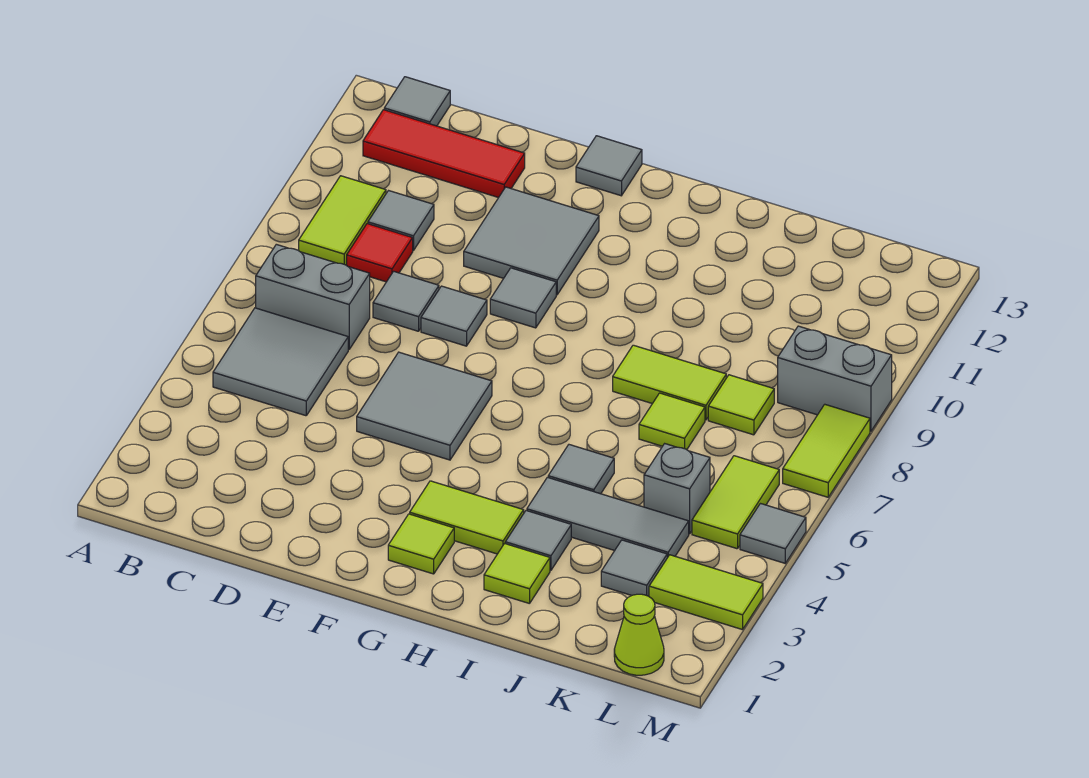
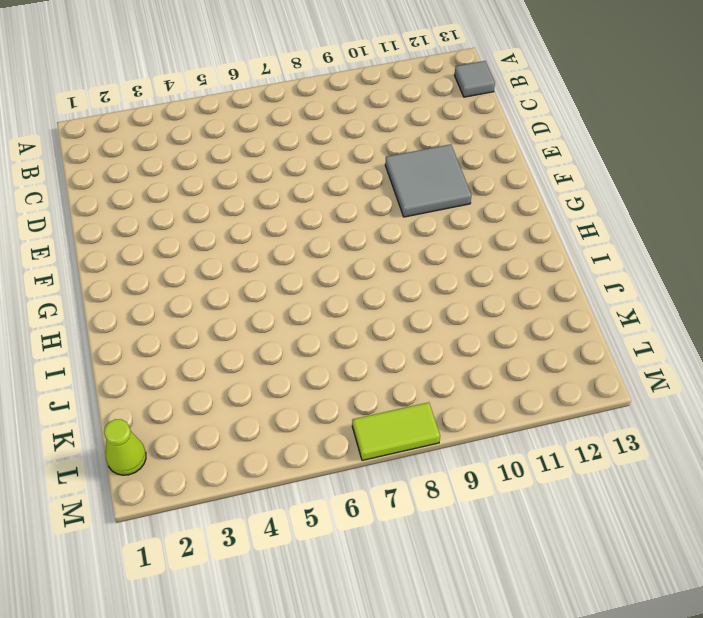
none -> grey 2x2 tile [213,308,348,416]
none -> grey 1x2 brick [256,244,370,350]
none -> lime 1x2 tile [299,176,386,265]
none -> red 1x3 tile [363,110,525,198]

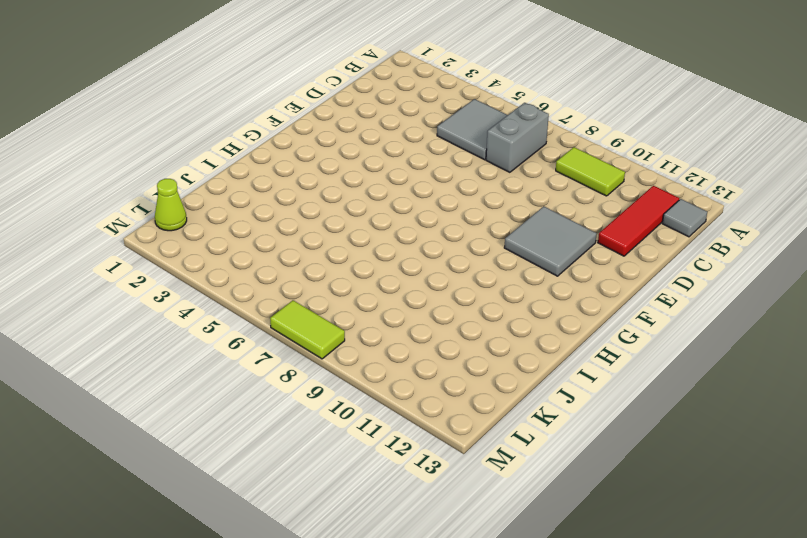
none -> red 1x1 tile [347,224,413,282]
none -> grey 1x1 tile [368,191,434,251]
none -> grey 1x1 tile [373,271,439,331]
none -> grey 2x2 tile [357,352,492,460]

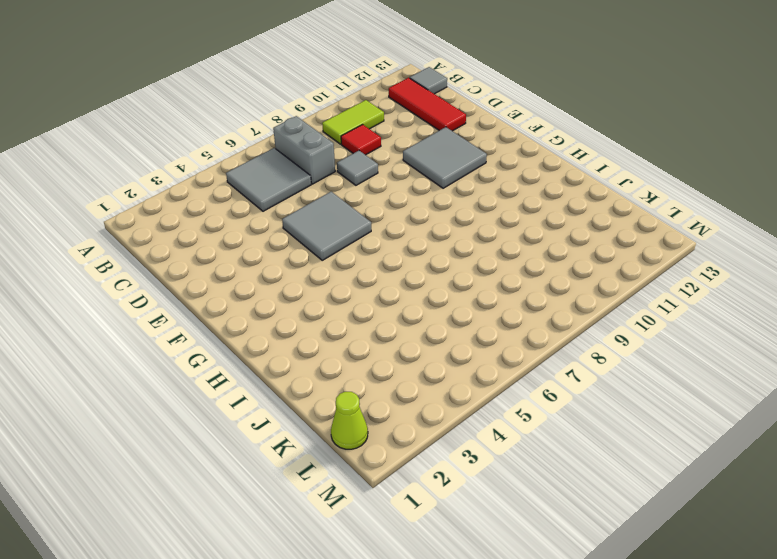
none -> grey 1x1 tile [368,191,434,251]
none -> grey 1x1 tile [421,286,487,346]
none -> grey 1x1 tile [490,268,556,328]
none -> grey 1x1 tile [576,136,642,196]

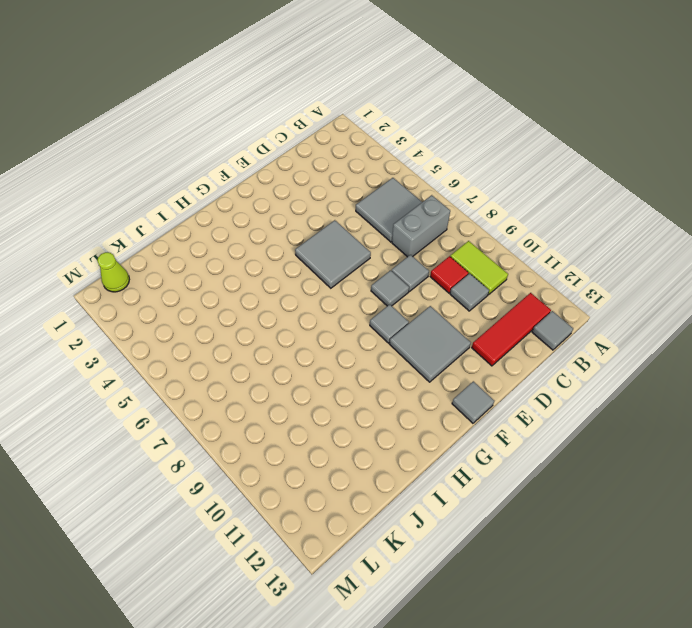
none -> lime 1x1 tile [388,514,454,574]
none -> lime 1x2 tile [410,481,524,554]
none -> lime 1x1 tile [484,544,550,604]
none -> grey 1x1 tile [505,511,571,570]

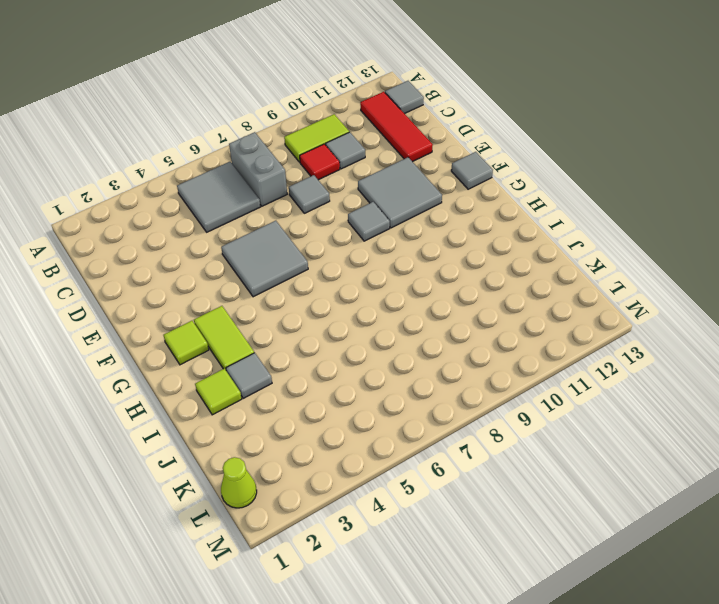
none -> grey 1x1 tile [421,286,487,346]
none -> grey 1x3 tile [527,477,689,558]
none -> grey 1x1 tile [548,445,614,494]
none -> lime 1x2 tile [613,345,726,420]

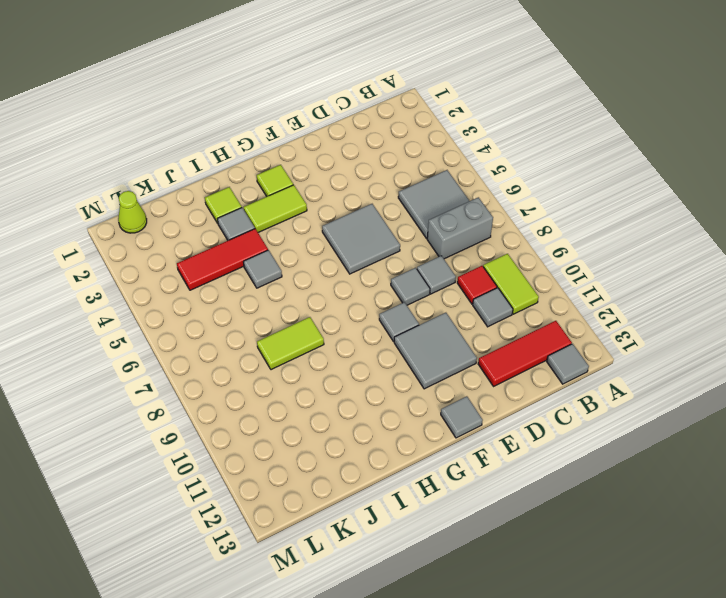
red 1x3 tile [177,229,268,290] -> grey 1x3 tile [527,477,689,558]
none -> lime 1x1 tile [639,393,705,450]
none -> grey 1x1 tile [601,540,667,596]
none -> grey 1x1 brick [644,444,710,534]
none -> lime 1x1 tile [708,375,774,435]

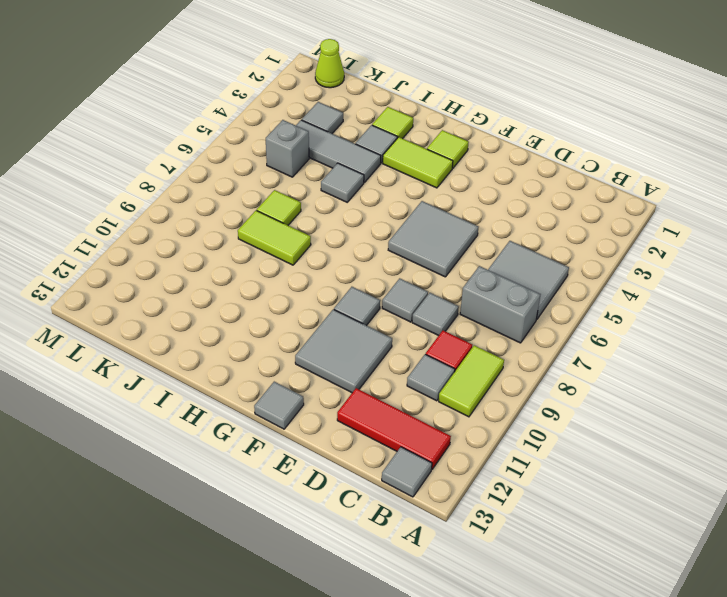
none -> lime 1x1 tile [708,375,774,435]
none -> lime 1x2 tile [649,555,763,630]
none -> lime 1x2 tile [692,456,779,549]
none -> grey 1x2 brick [778,326,892,431]

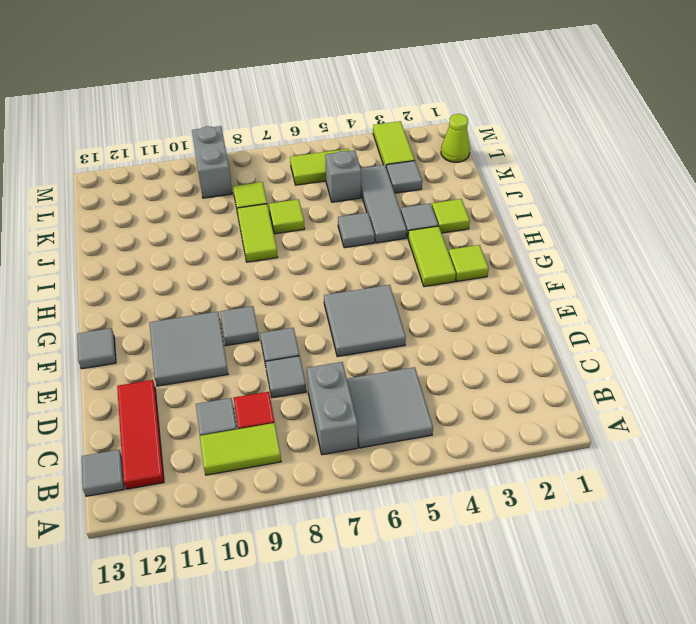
none -> grey 1x1 tile [740,504,806,563]
none -> lime 1x2 tile [783,404,870,497]

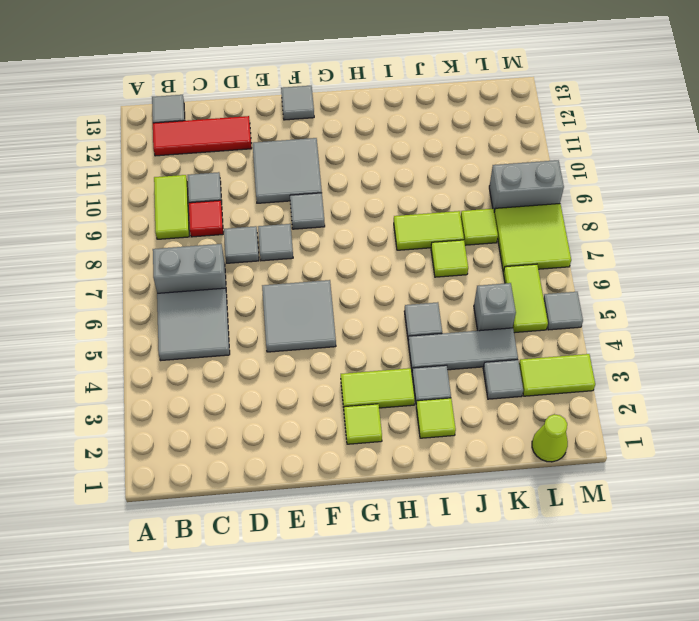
lime 2x2 tile [494,204,571,272] -> lime 1x2 tile [783,404,870,497]

